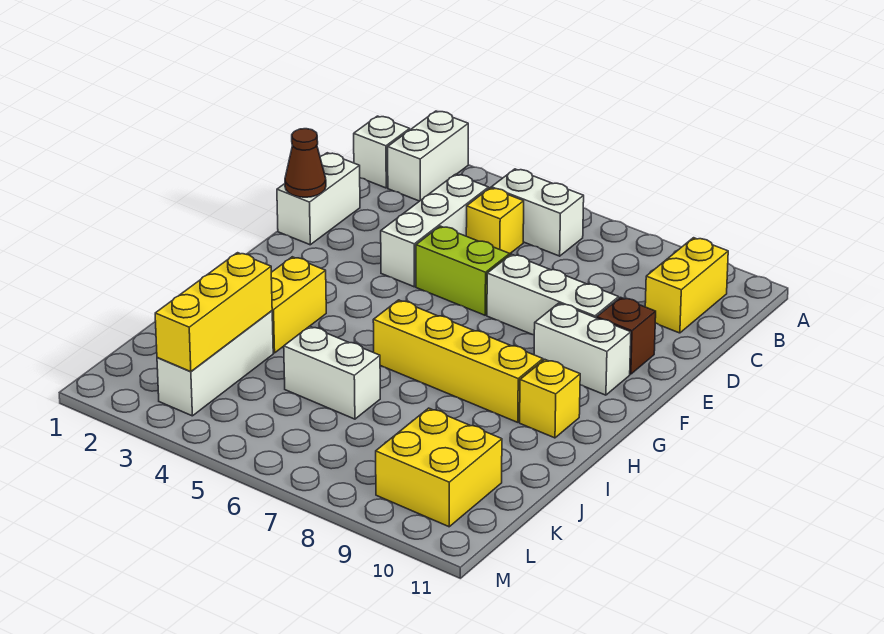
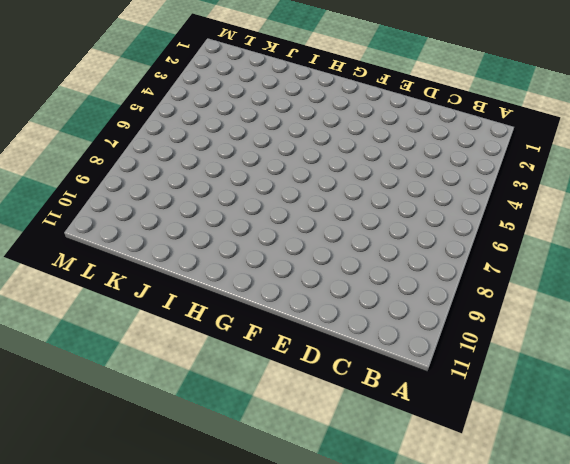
none -> white 1x2 brick [388,111,468,201]
none -> white 1x1 brick [354,116,410,188]
none -> white 1x2 brick [491,169,584,256]

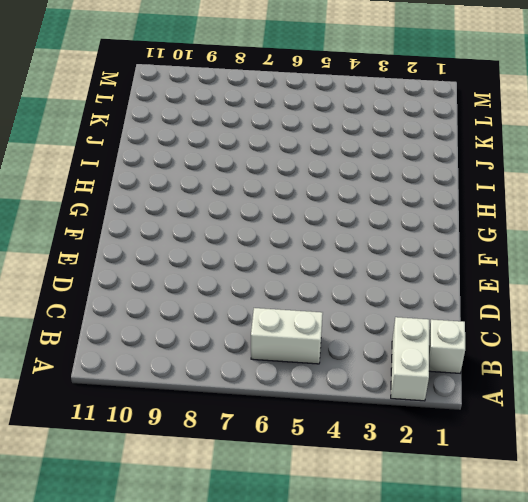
none -> yellow 1x2 brick [645,238,728,333]
none -> white 1x3 brick [381,174,489,287]
none -> yellow 1x1 brick [466,188,524,254]

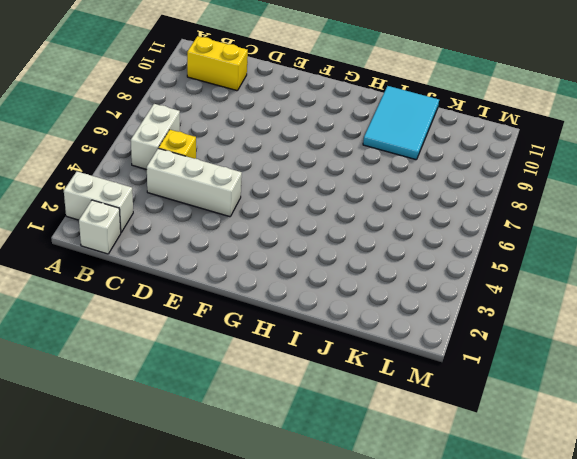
cyan 2x3 tile [363,86,439,160] -> none
none -> white 1x2 brick [277,153,360,245]
none -> lime 1x2 brick [416,226,510,315]
none -> white 1x3 brick [487,254,619,335]

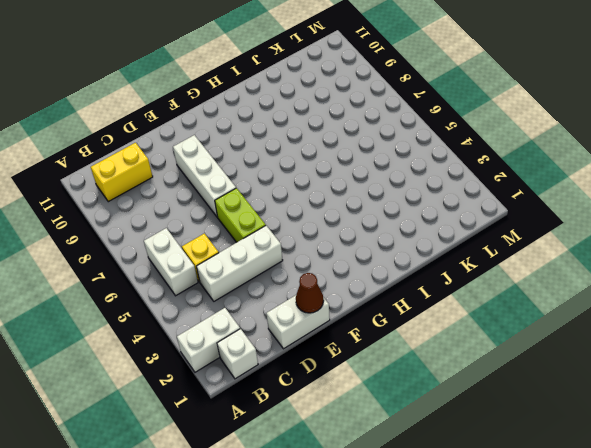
none -> brown 1x1 brick [597,297,656,374]
none -> white 1x2 brick [534,303,631,395]
none -> yellow 1x2 brick [271,257,326,353]

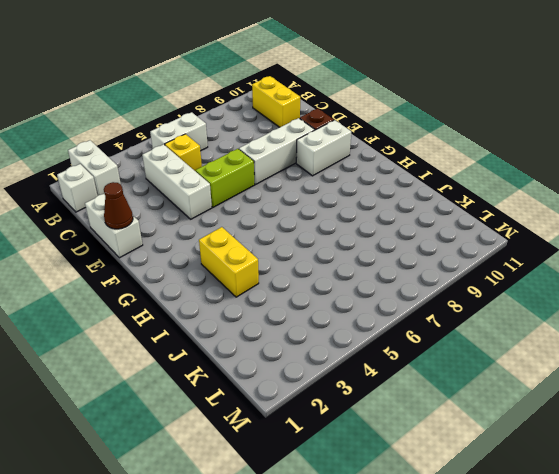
none -> yellow 1x4 brick [373,300,543,422]
none -> yellow 1x1 brick [520,359,580,438]
none -> white 1x3 brick [157,311,273,416]

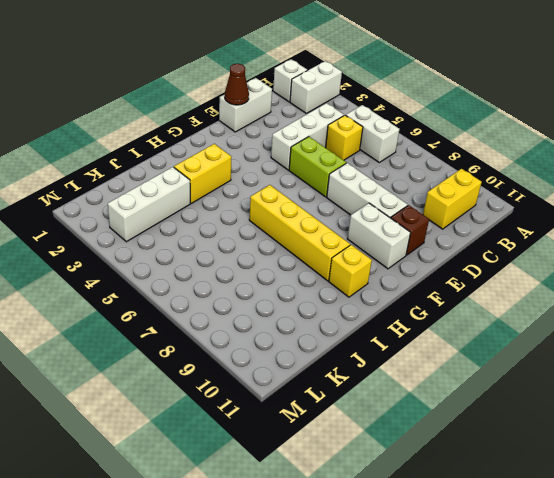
none -> white 1x2 brick [284,326,380,419]
none -> yellow 2x2 brick [376,408,502,527]
none -> yellow 1x3 brick [155,253,272,372]

